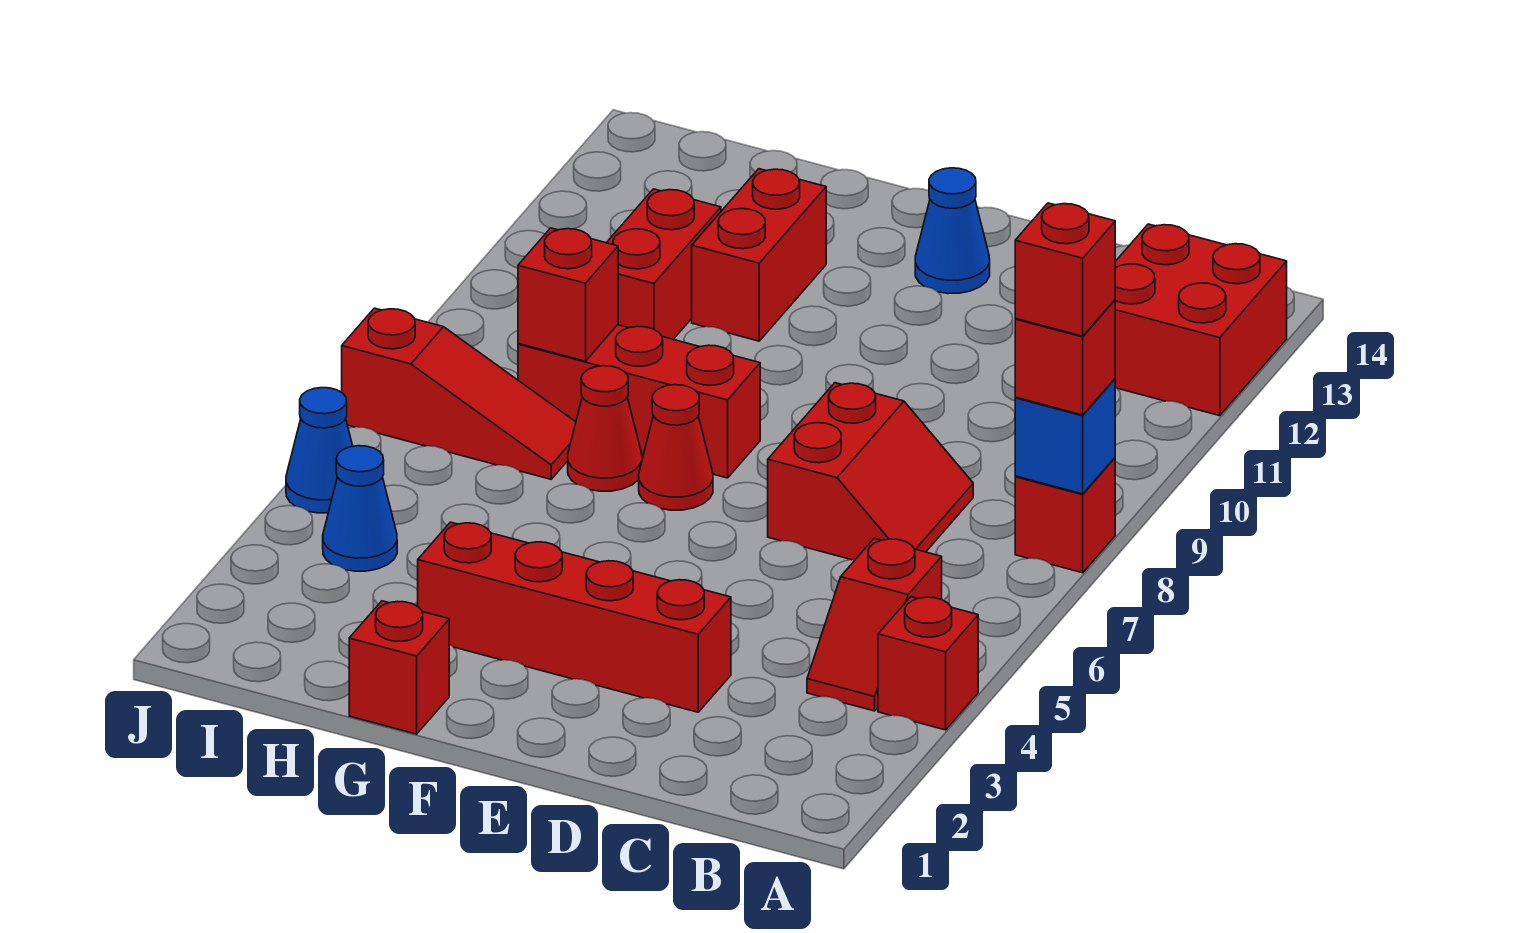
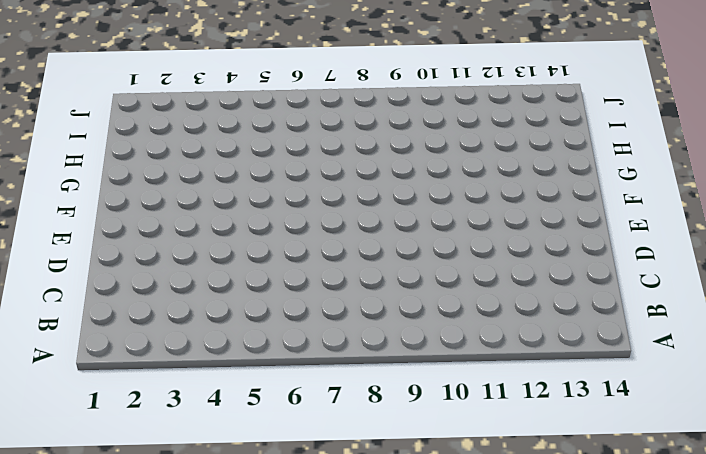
none -> red 1x1 brick [878,597,978,730]
none -> red 1x1 brick [1015,458,1115,573]
none -> red 2x2 brick [1115,224,1287,416]

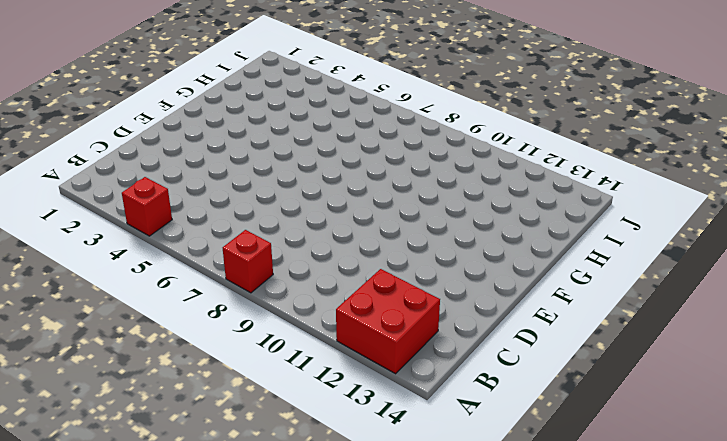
none -> red 1x2 slope [807,538,942,711]
none -> red 2x2 slope [768,383,973,560]
none -> red 1x4 brick [418,522,731,712]

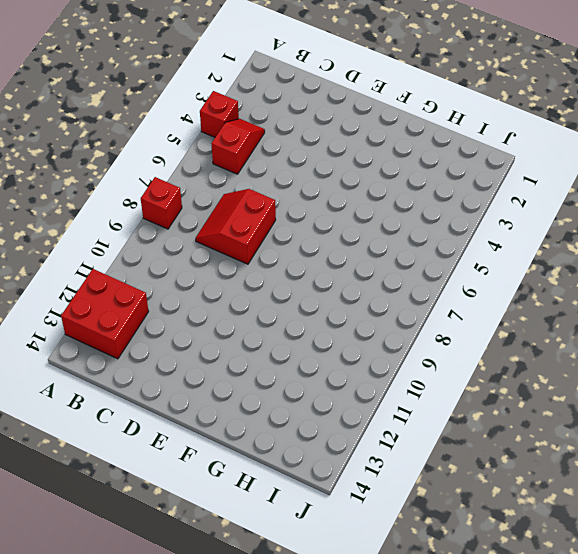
none -> red 1x4 brick [418,522,731,712]
none -> blue 1x1 cone [915,168,990,294]
none -> red 1x1 cone [639,385,713,510]

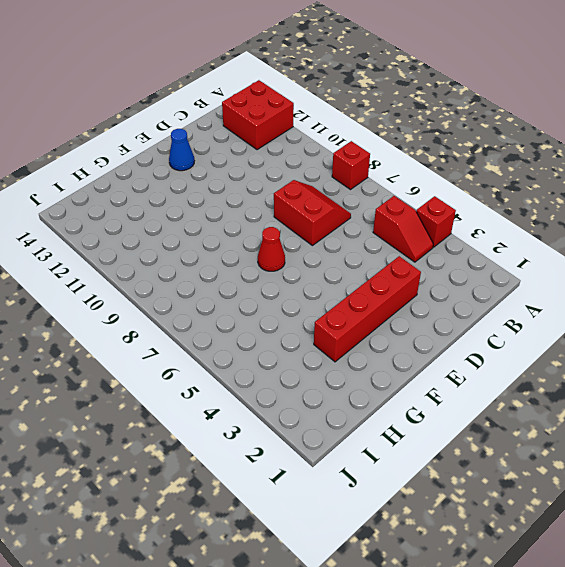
none -> red 1x3 brick [518,325,760,478]
none -> red 1x1 brick [349,601,449,734]
none -> red 1x1 cone [568,366,642,491]

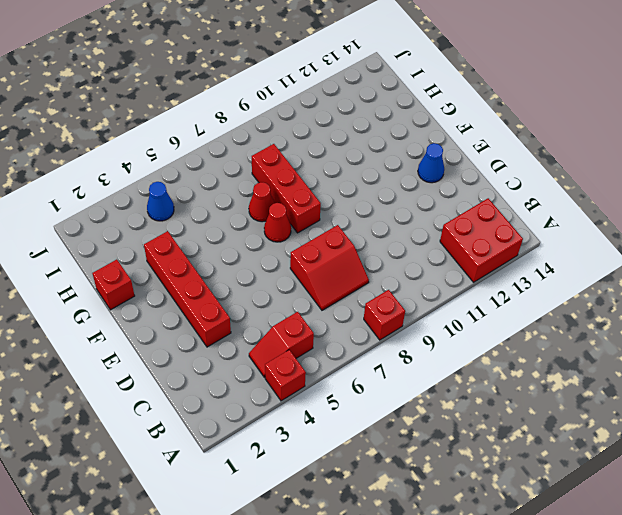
none -> red 1x2 brick [692,169,826,341]
none -> red 1x3 slope [342,308,576,479]
none -> red 1x2 brick [607,189,721,339]

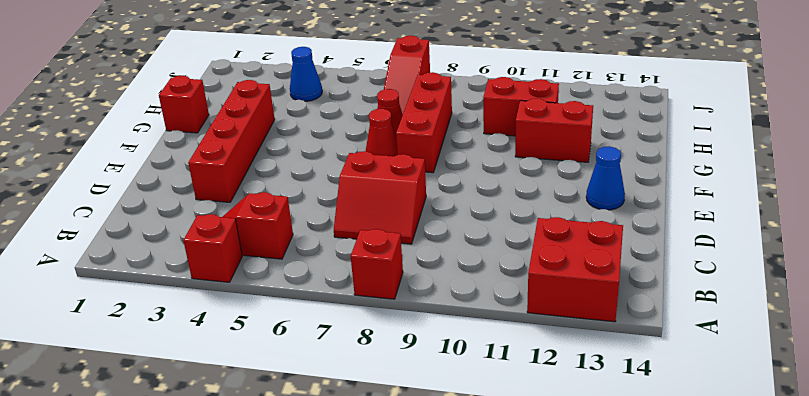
none -> blue 1x1 cone [286,388,353,513]
none -> blue 1x1 brick [1015,379,1115,494]
none -> red 1x1 brick [518,228,618,361]

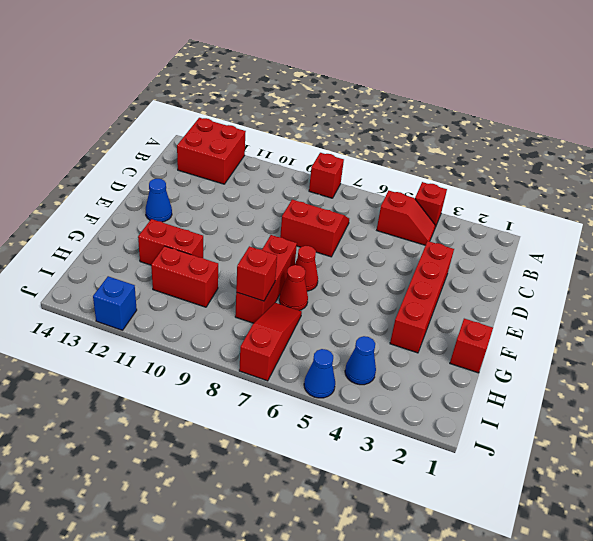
blue 1x1 brick [93,276,137,330] -> blue 1x1 brick moved to [1015,379,1115,494]
none -> red 1x1 brick [1015,300,1115,415]
none -> red 1x1 brick [1015,203,1115,336]

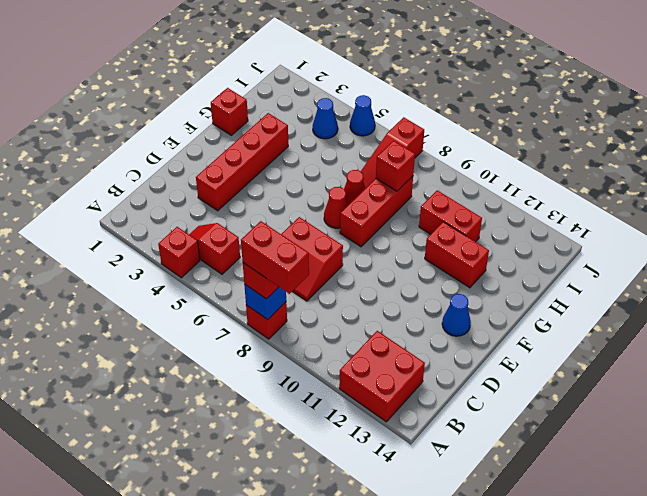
red 1x2 brick [241,221,309,294] -> red 1x1 brick [1015,203,1115,336]

